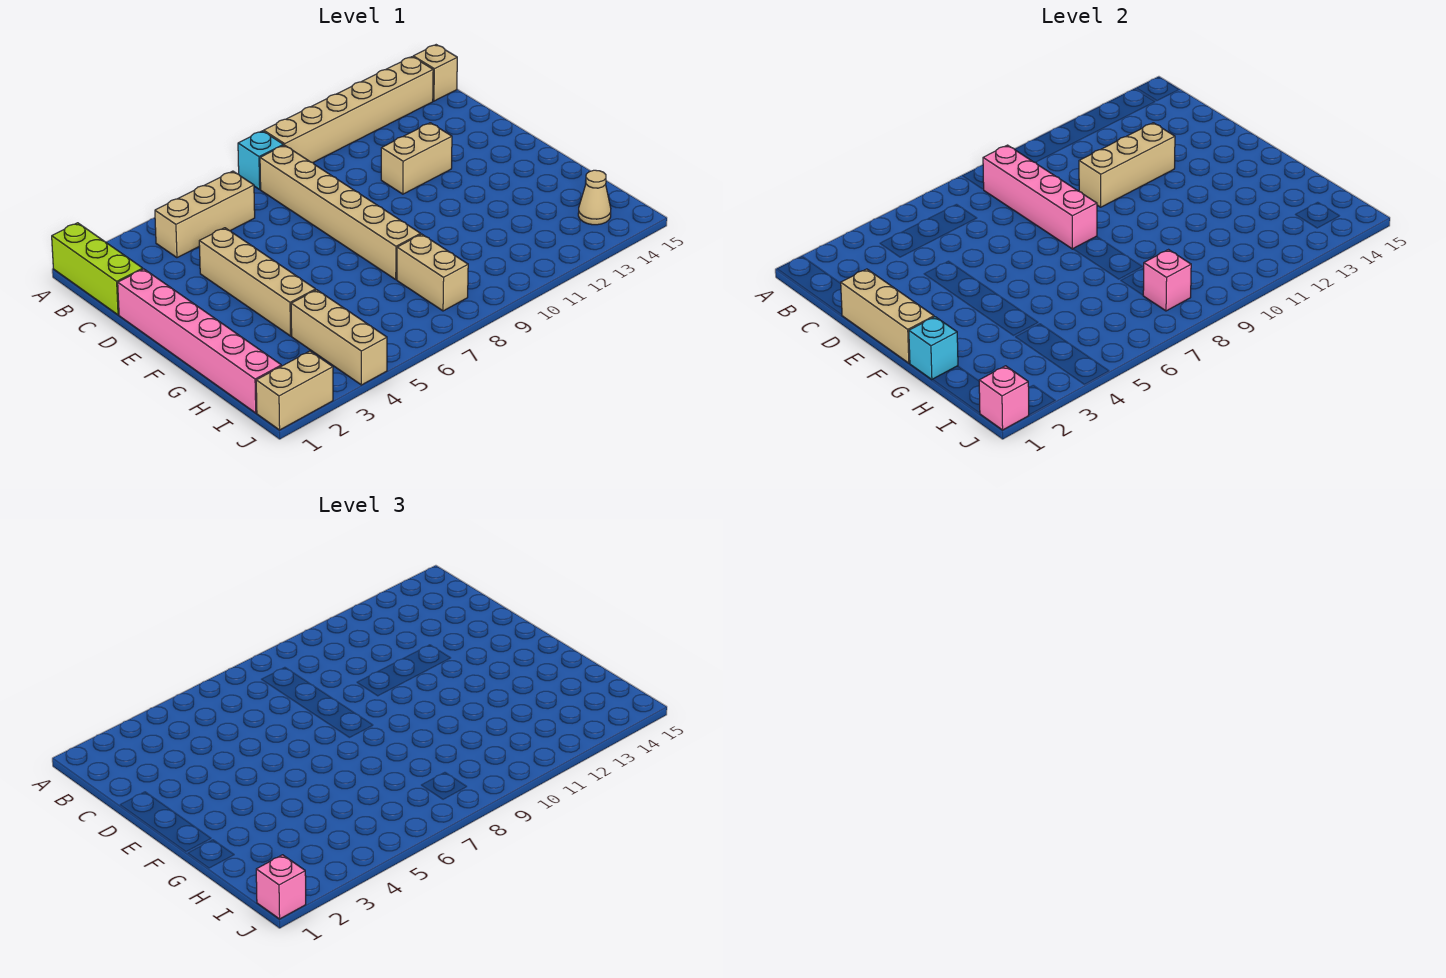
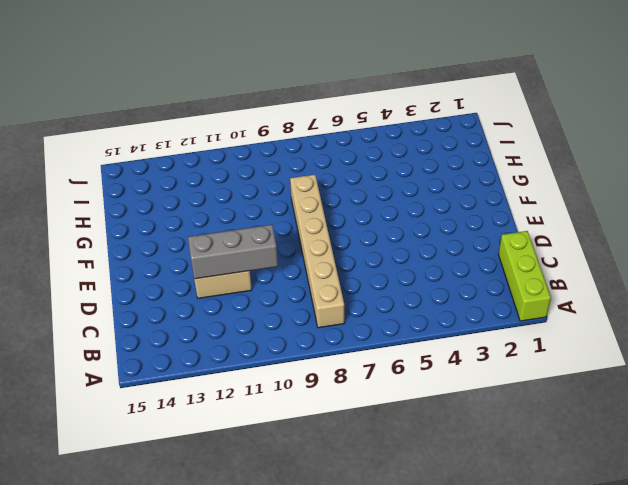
grey 1x3 brick [188,225,278,279] -> tan 1x3 brick [1079,123,1175,207]
none -> cyan 1x1 brick [238,131,283,189]
none -> tan 1x6 brick [264,57,433,163]
none -> tan 1x1 brick [413,45,457,101]

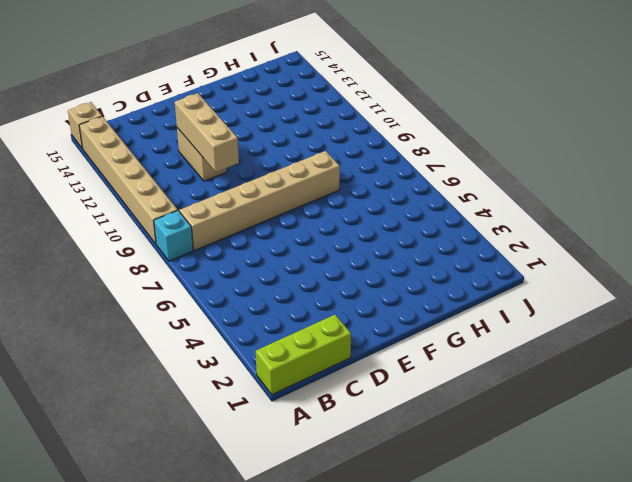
none -> tan 1x3 brick [155,171,255,258]
none -> pink 1x6 brick [118,269,281,413]
none -> tan 1x4 brick [199,228,316,336]

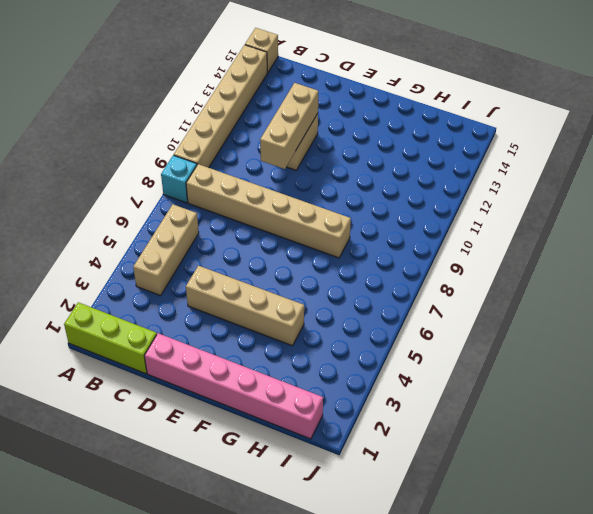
none -> tan 1x3 brick [291,290,387,385]
none -> tan 1x2 brick [397,234,468,311]
none -> tan 1x1 cone [578,170,611,225]

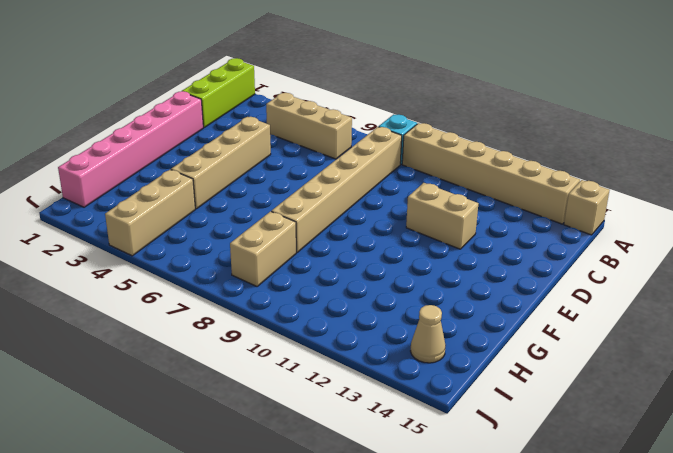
none -> tan 1x2 brick [256,351,333,430]
none -> pink 1x4 brick [983,145,1097,249]
none -> tan 1x3 brick [841,269,934,363]

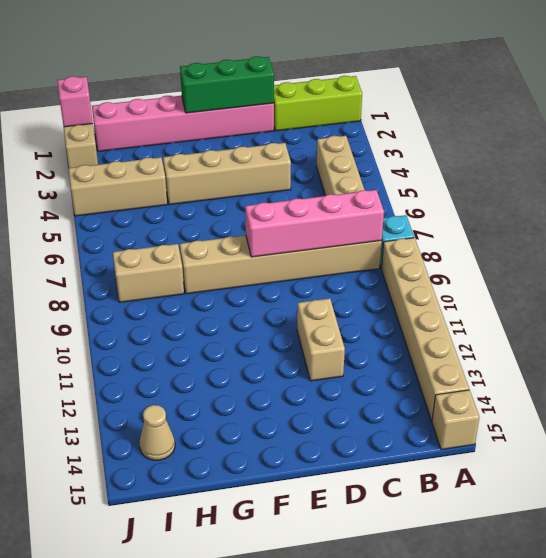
green 1x3 brick [180,56,274,113] -> tan 1x3 brick [841,269,934,363]
none -> tan 1x3 brick [1079,123,1175,207]
none -> cyan 1x1 brick [909,317,958,380]
none -> pink 1x1 brick [1143,250,1191,311]

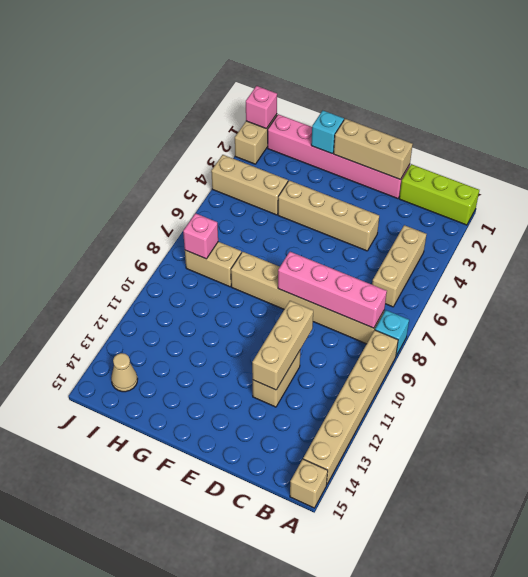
none -> pink 1x1 brick [256,855,306,919]

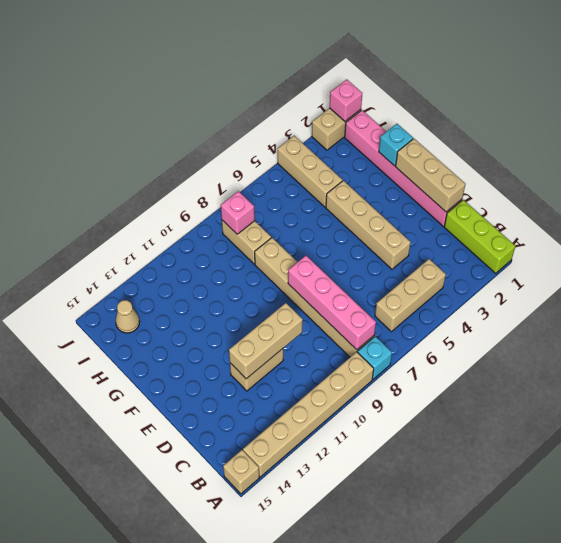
none -> pink 1x1 brick [256,855,306,919]

